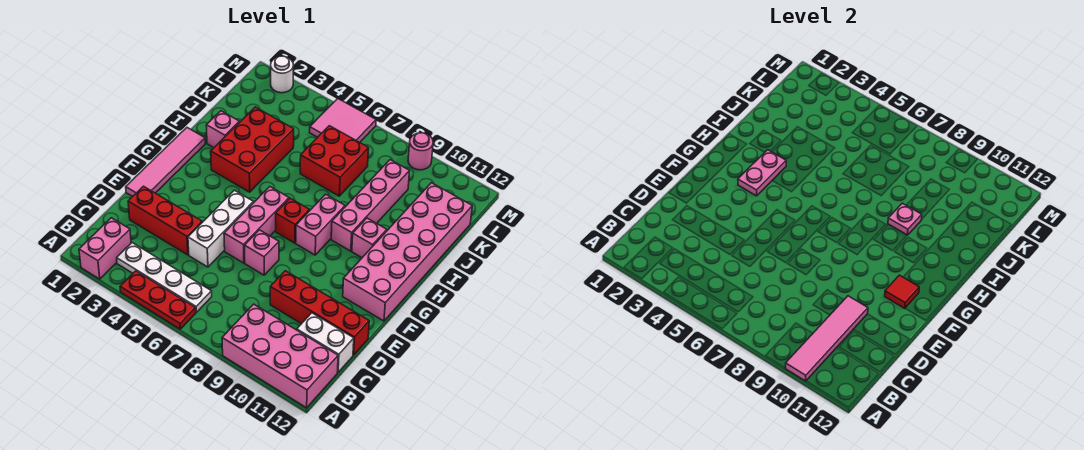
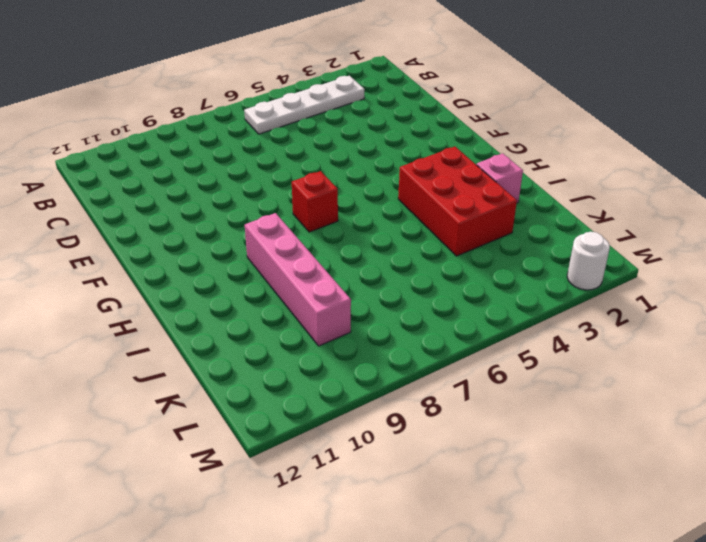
none -> pink 1x2 brick [79,218,131,279]
none -> red 1x3 plate [120,271,196,329]
none -> pink 2x4 brick [222,304,338,408]

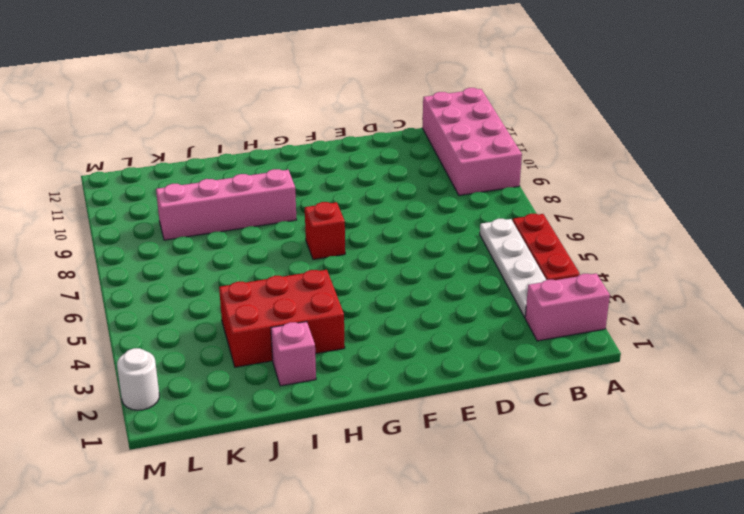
none -> white 1x2 brick [297,313,354,372]
none -> red 1x3 brick [128,186,202,255]
none -> white 1x3 brick [188,190,254,267]

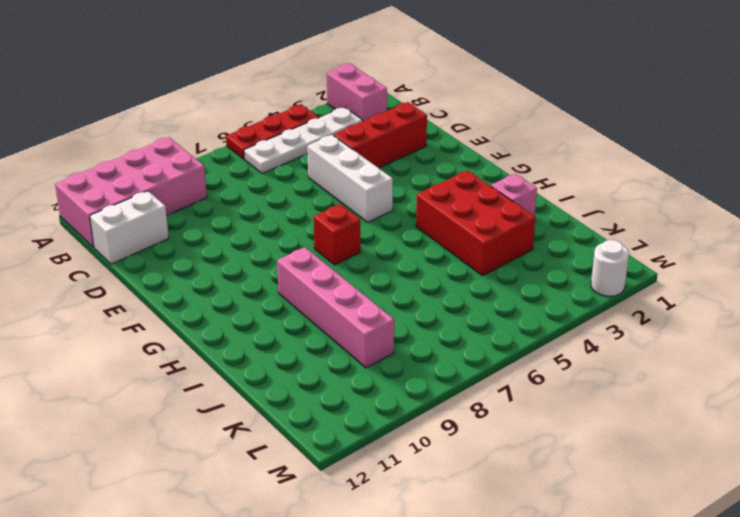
none -> red 1x4 brick [270,271,369,355]
none -> pink 1x4 tile [126,128,205,197]
none -> pink 1x3 brick [224,187,289,263]

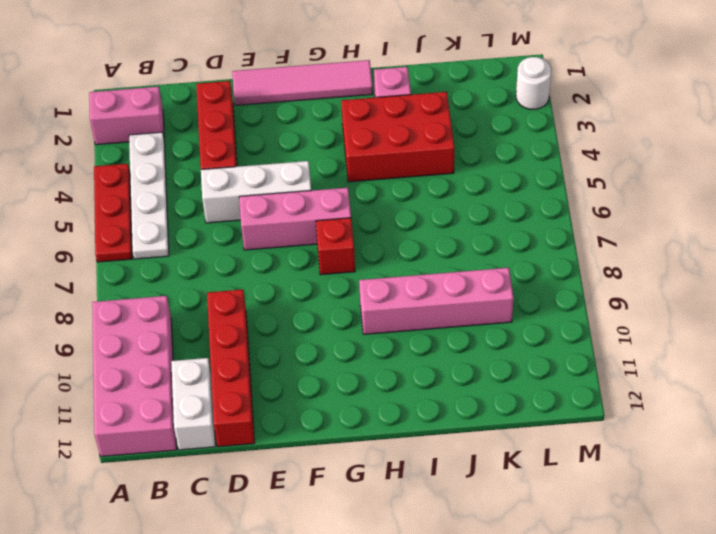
none -> pink 1x1 brick [245,230,279,275]
none -> pink 2x6 brick [343,183,472,321]
none -> pink 1x2 brick [296,194,345,255]

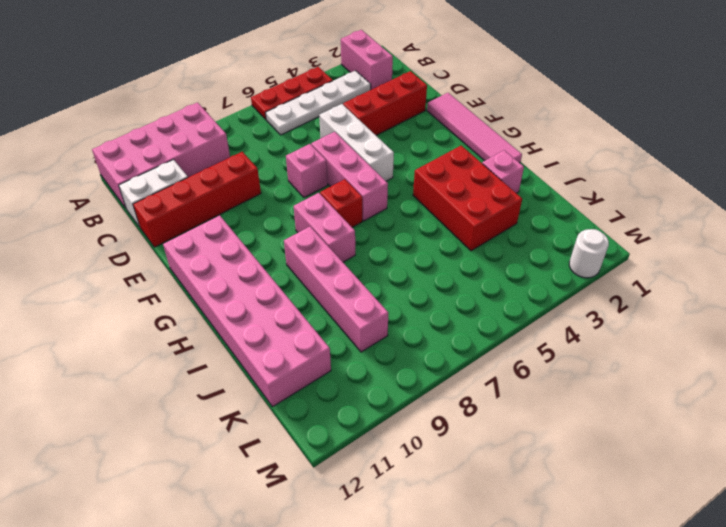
none -> pink 1x1 brick [352,218,387,258]
none -> red 2x2 brick [300,126,369,196]
none -> pink 2x2 tile [310,99,376,142]

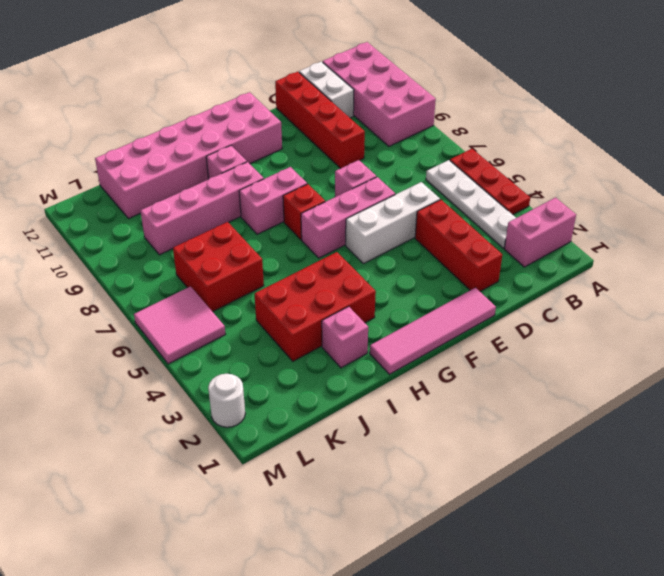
none -> pink 1x1 round brick [408,133,433,170]
none -> pink 1x4 tile [786,296,868,381]
none -> red 1x1 tile [885,275,919,308]

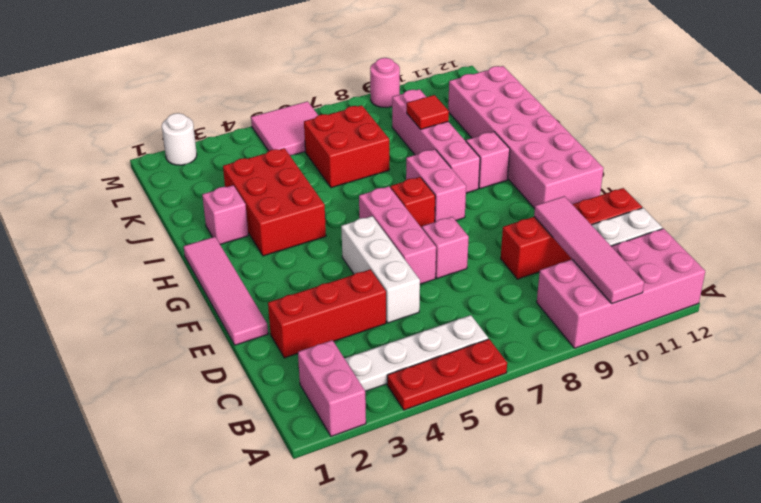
red 1x1 tile [407,95,449,129] -> red 1x1 tile moved to [885,275,919,308]
none -> pink 1x2 plate [738,150,786,196]
none -> pink 1x1 plate [888,203,922,235]

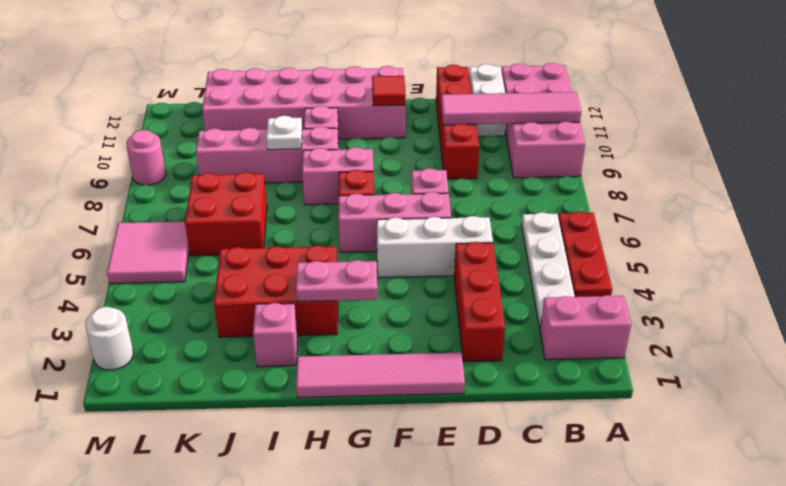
white 1x1 plate [266,116,302,150] -> pink 1x1 plate [888,203,922,235]

